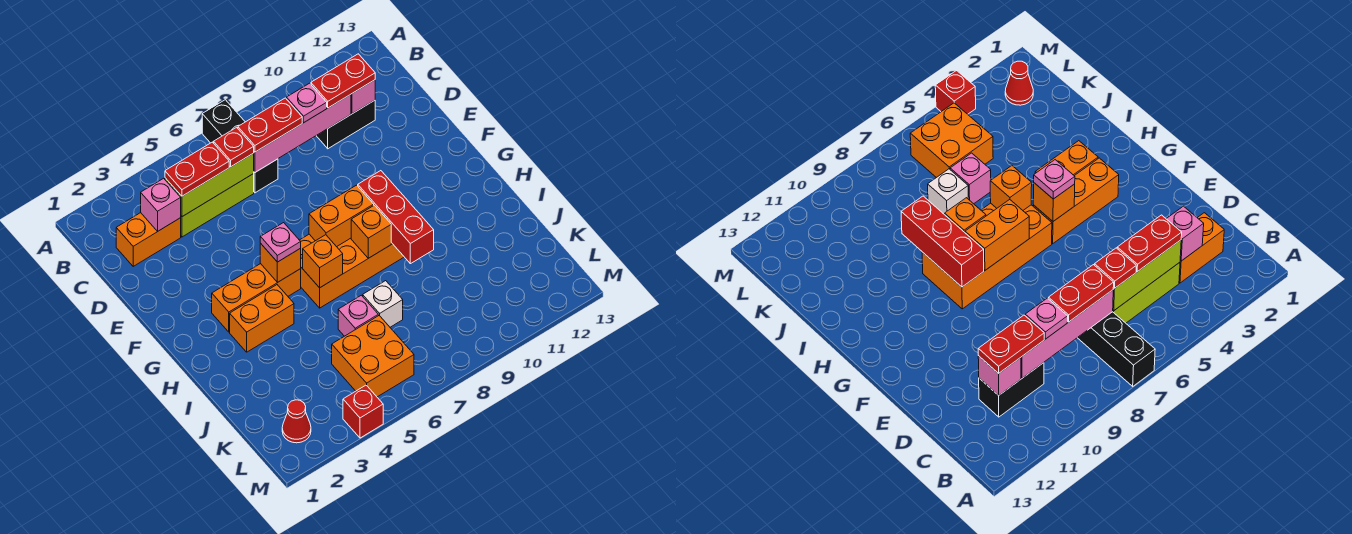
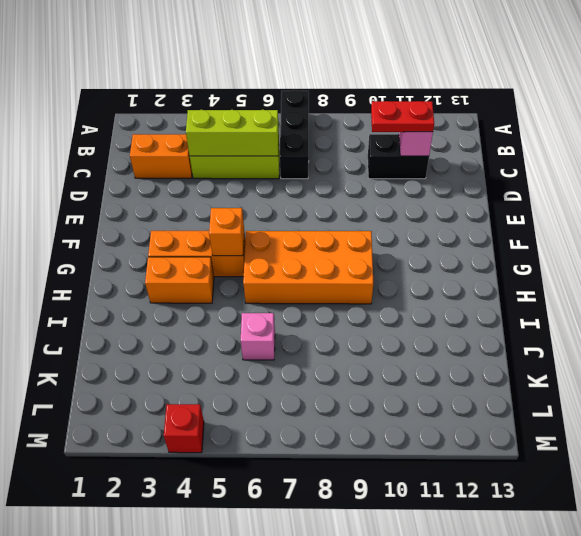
none -> white 1x1 brick [363,281,403,327]
none -> orange 2x2 brick [332,316,414,397]
none -> red 1x1 cone [282,400,311,443]

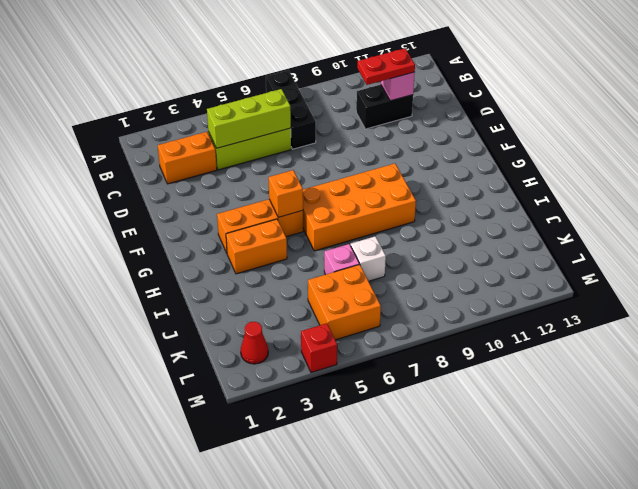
none -> pink 1x1 brick [141,178,181,232]
none -> pink 1x4 brick [254,95,351,172]
none -> orange 1x2 brick [309,185,374,247]

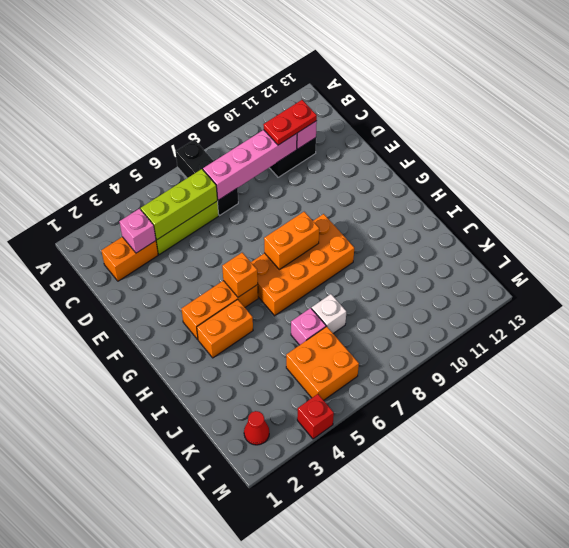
none -> red 1x3 brick [358,171,434,264]
none -> orange 1x1 brick [303,235,343,288]
none -> orange 1x1 brick [351,205,391,258]

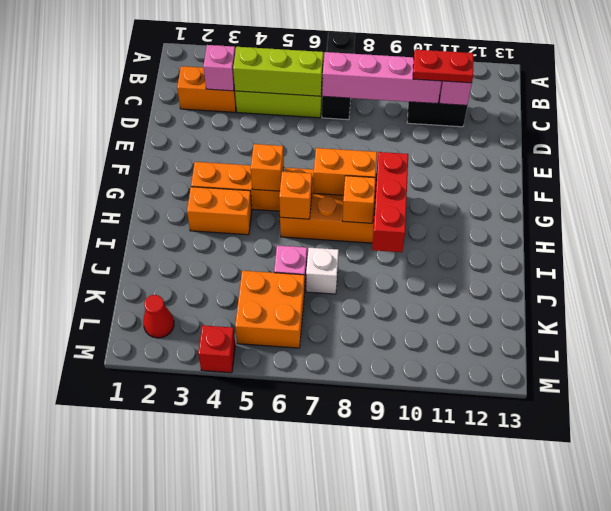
none -> red 1x2 plate [165,142,229,196]
none -> red 1x1 plate [214,127,254,167]
none -> red 1x2 plate [238,98,302,152]

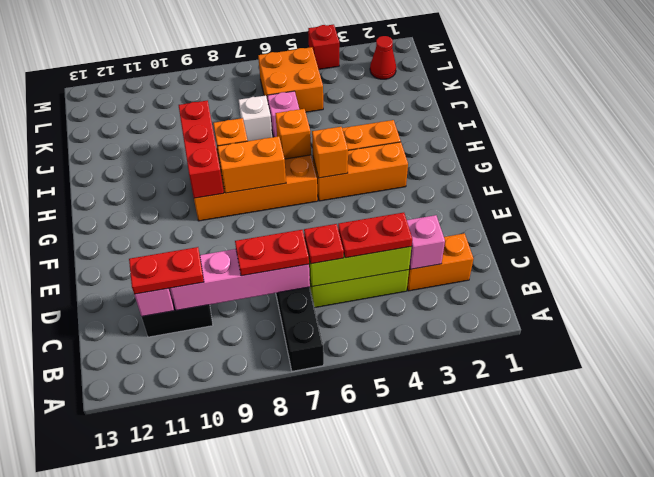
none -> pink 1x1 plate [287,83,327,123]
none -> pink 1x1 plate [260,223,301,262]

